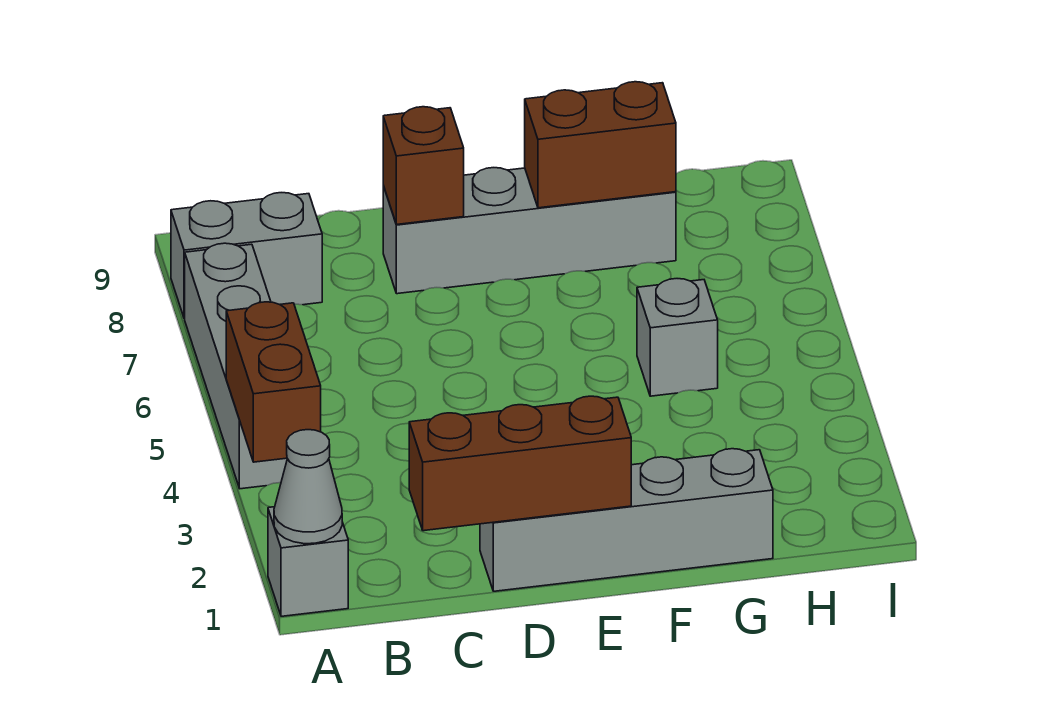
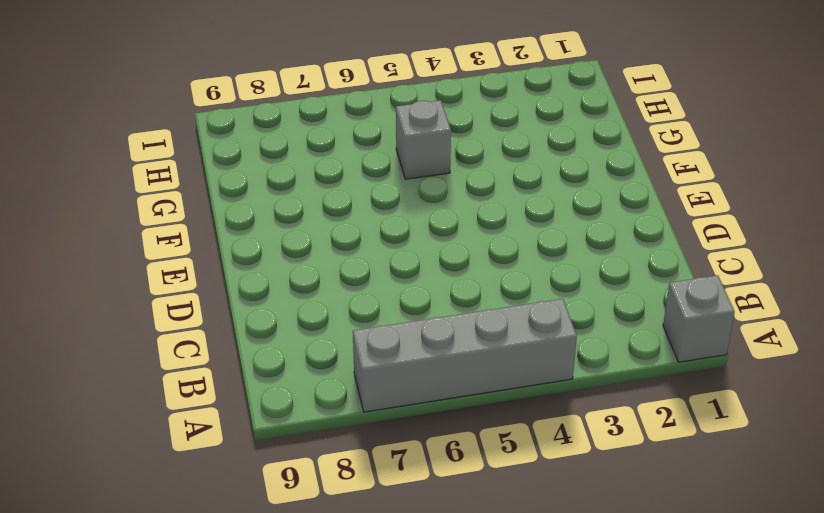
none -> grey 1x2 brick [171,193,322,319]
none -> grey 1x4 brick [480,449,773,591]

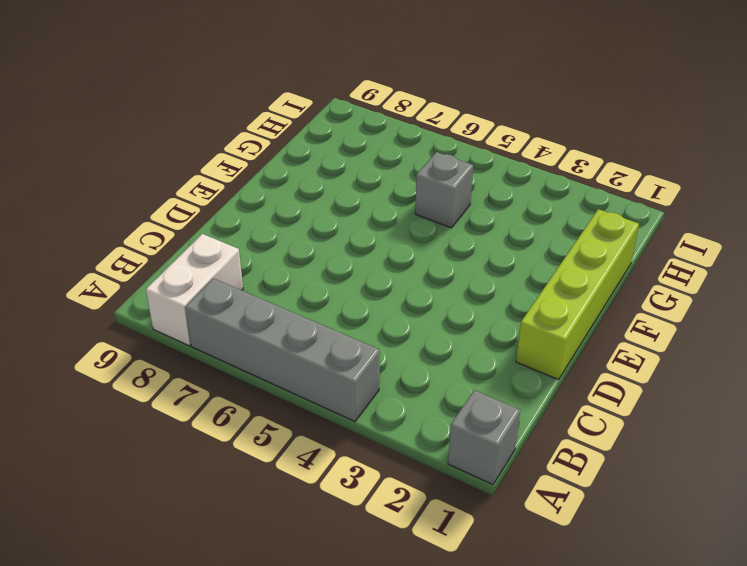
white 1x2 brick [146,234,243,346] -> grey 1x2 brick [171,193,322,319]
lime 1x4 brick [516,209,639,380] -> grey 1x4 brick [480,449,773,591]
none -> grey 1x4 brick [383,168,676,294]
none -> grey 1x1 cone [274,430,342,544]

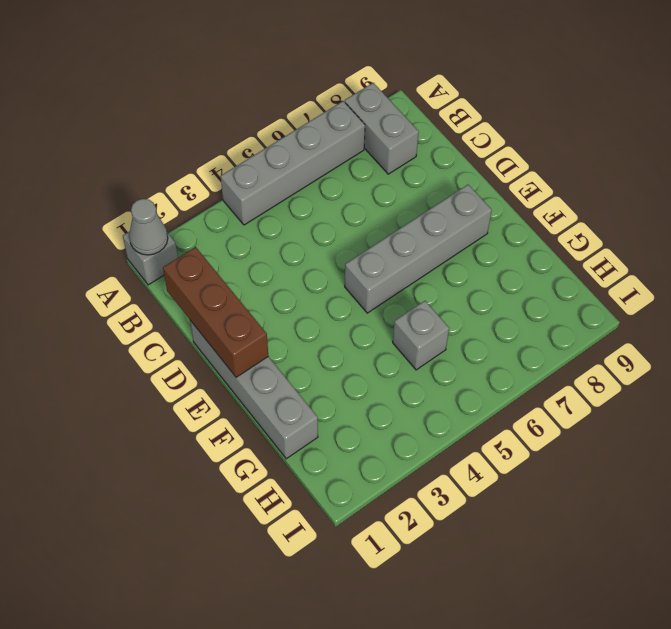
grey 1x4 brick [345,185,492,313] -> grey 1x4 brick turned to [383,168,676,294]
none -> brown 1x2 brick [226,302,321,462]
none -> brown 1x1 brick [383,107,464,225]

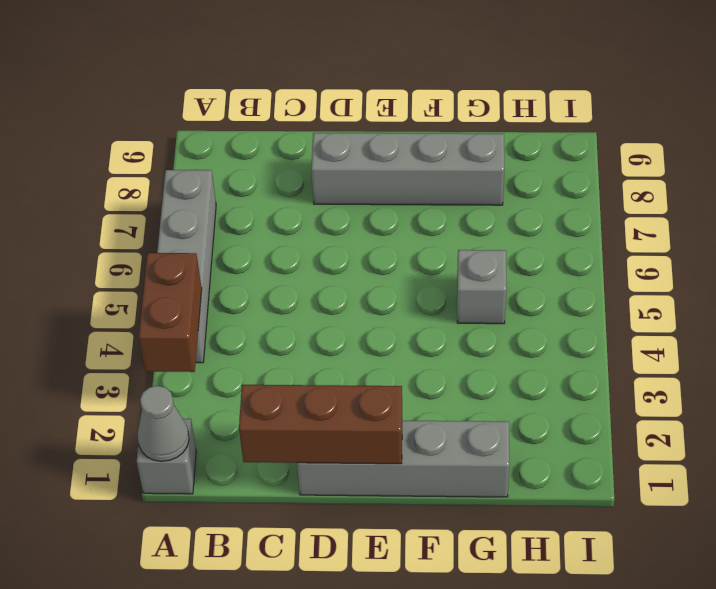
none -> grey 1x2 brick [171,193,322,319]
none -> brown 1x1 brick [383,107,464,225]

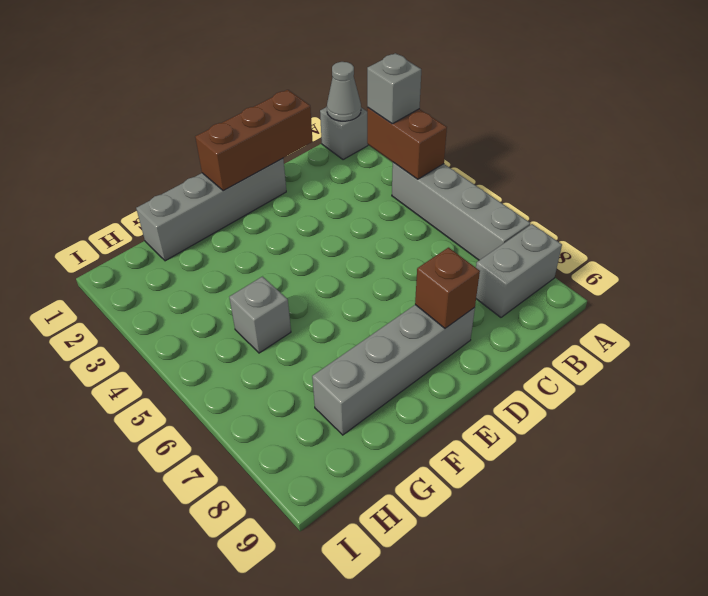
grey 1x1 brick [367,53,421,124] -> none
none -> brown 1x2 brick [525,82,676,208]

